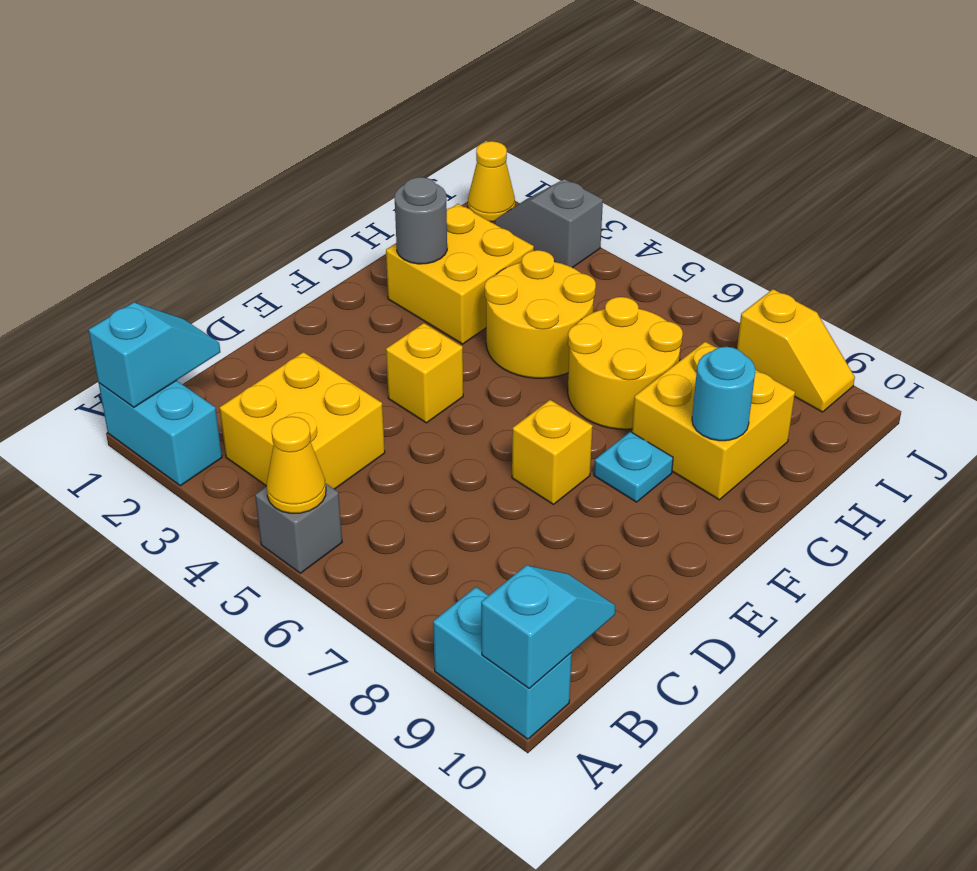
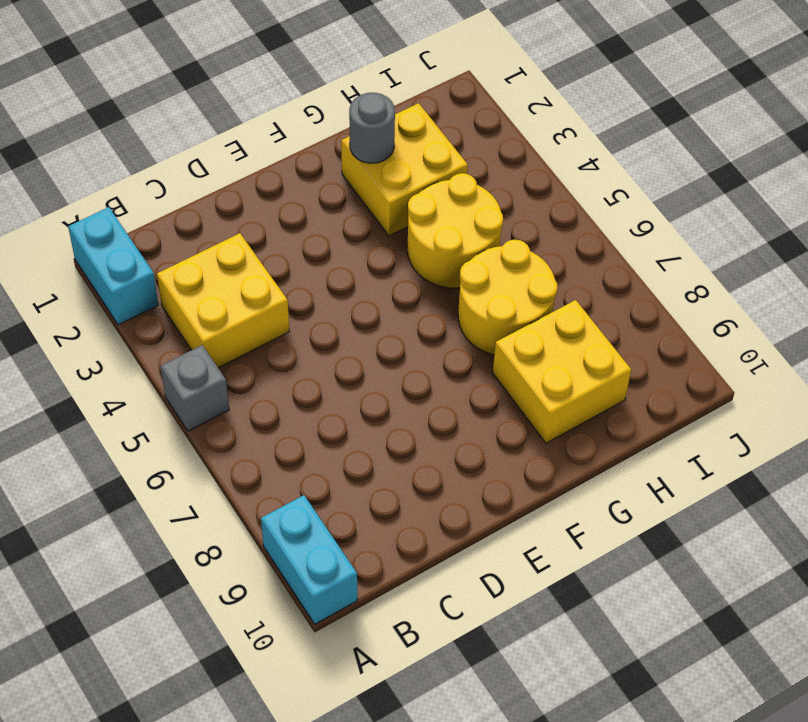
none -> yellow 1x1 brick [386,323,463,423]
none -> yellow 1x1 brick [512,400,593,504]
none -> cyan 1x1 plate [594,432,673,502]

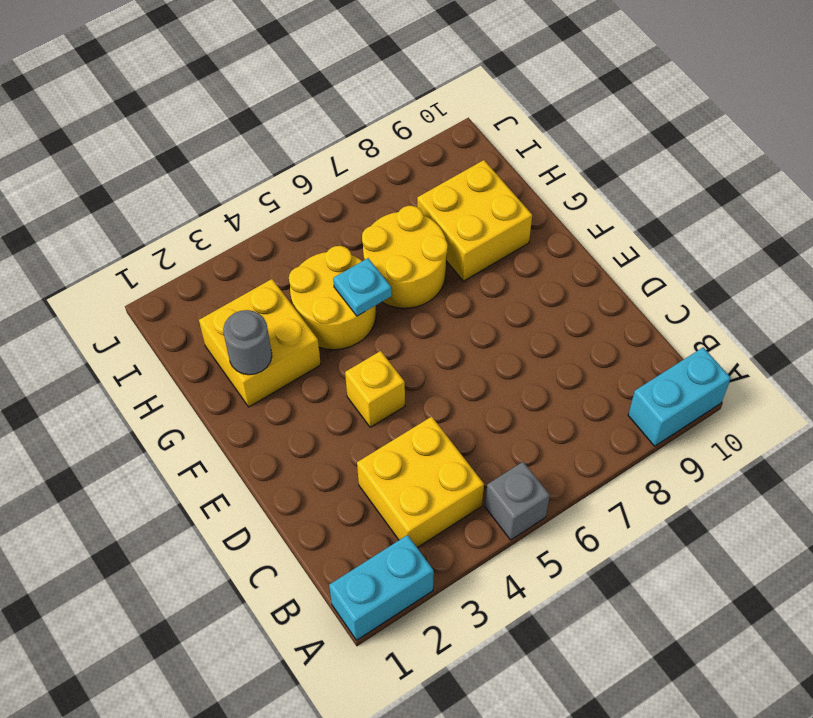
cyan 1x1 plate [333,258,392,316] -> cyan 1x1 plate moved to [594,432,673,502]
none -> yellow 1x1 brick [512,400,593,504]
none -> yellow 1x1 cone [468,141,515,222]
none -> grey 1x2 slope [495,179,603,268]

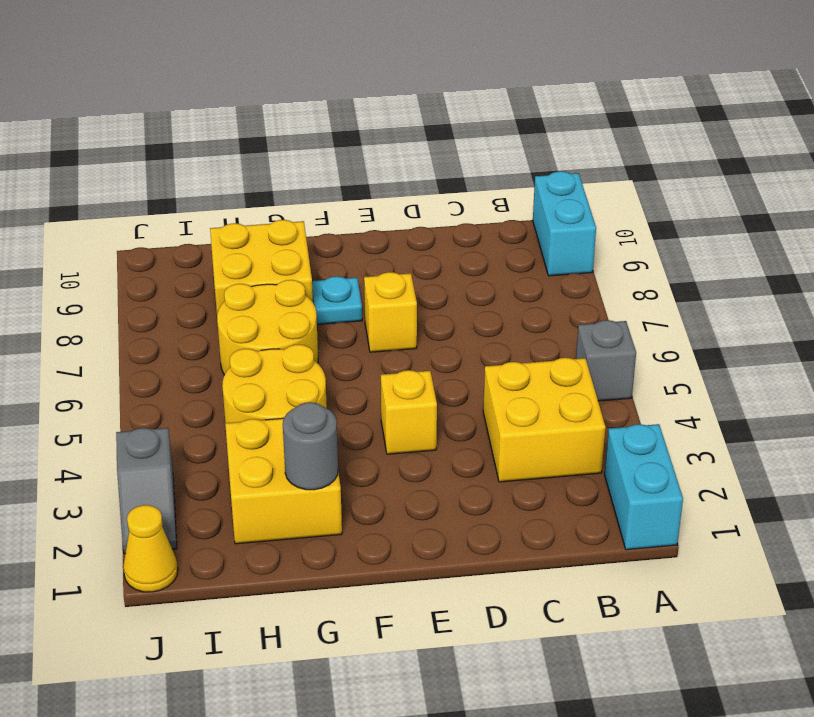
none -> yellow 1x2 slope [737,289,855,412]
none -> cyan 1x2 slope [89,302,220,407]
none -> yellow 1x1 cone [267,417,326,513]

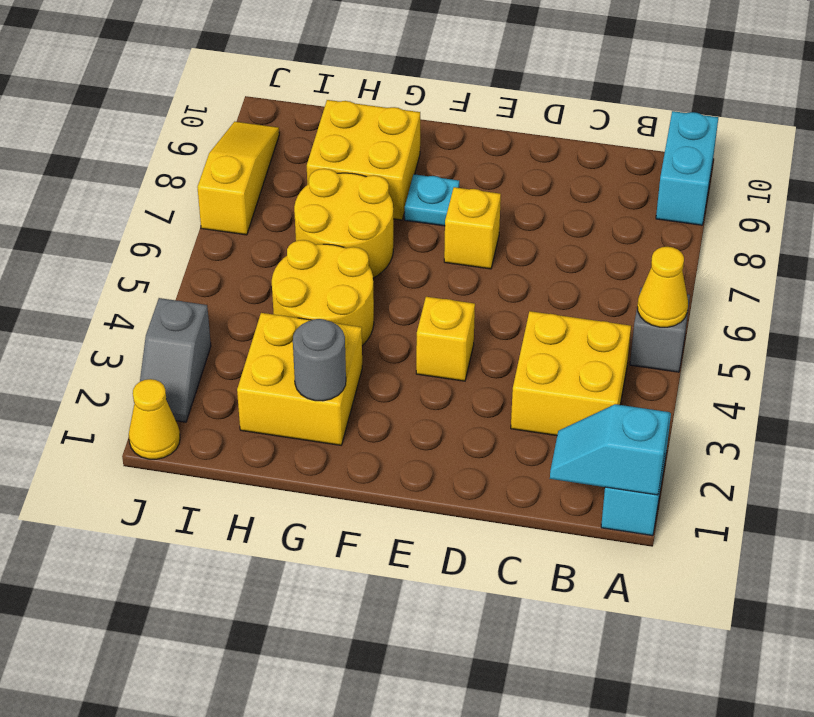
yellow 1x3 slope [197,122,279,235] -> yellow 1x2 slope [737,289,855,412]
none -> cyan 1x2 slope [481,565,615,689]
none -> cyan 1x1 round brick [692,347,755,441]

